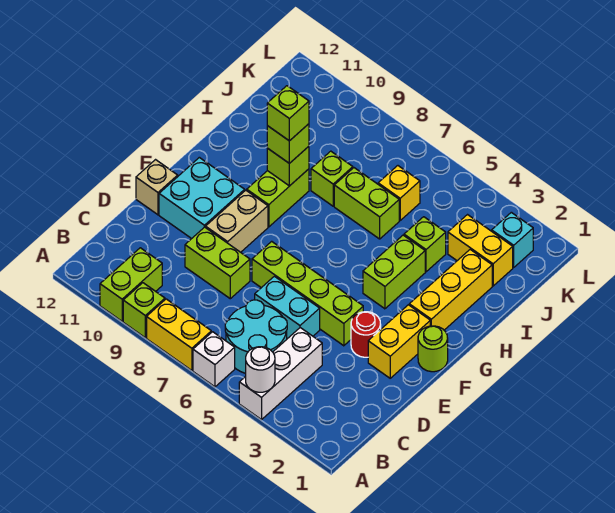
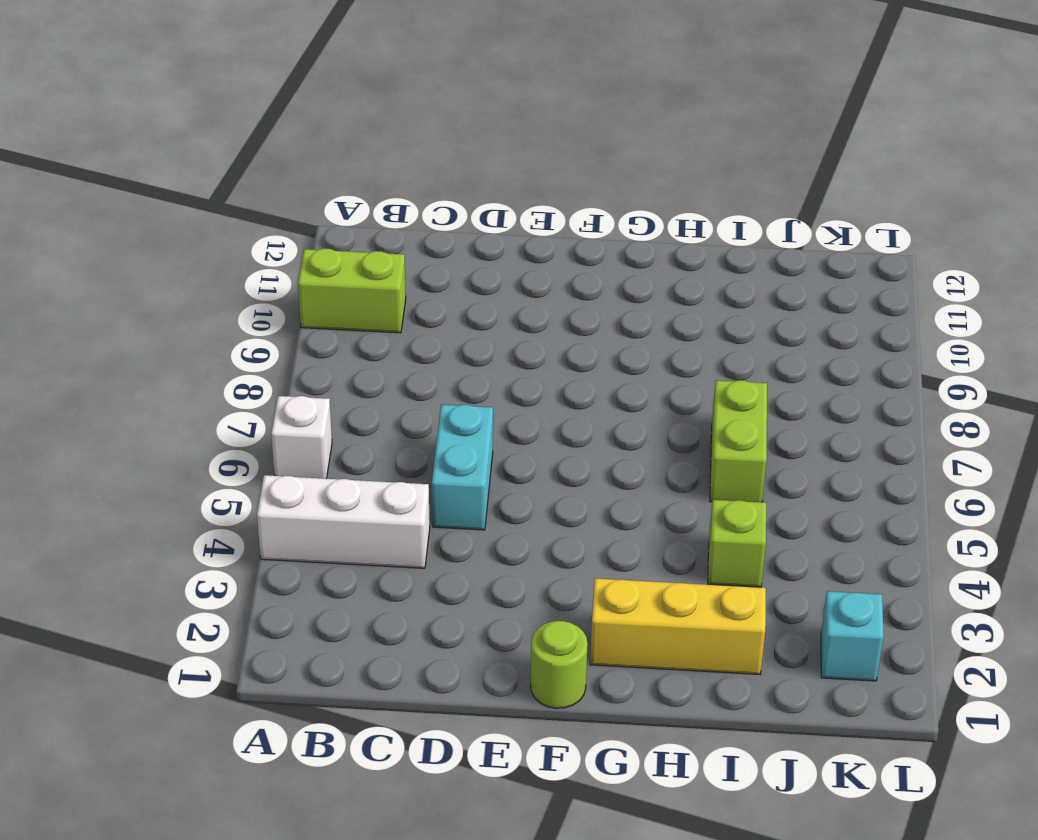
none -> yellow 1x2 brick [147,299,211,370]
none -> lime 1x1 brick [123,283,165,338]
none -> cyan 2x2 round brick [225,300,287,373]

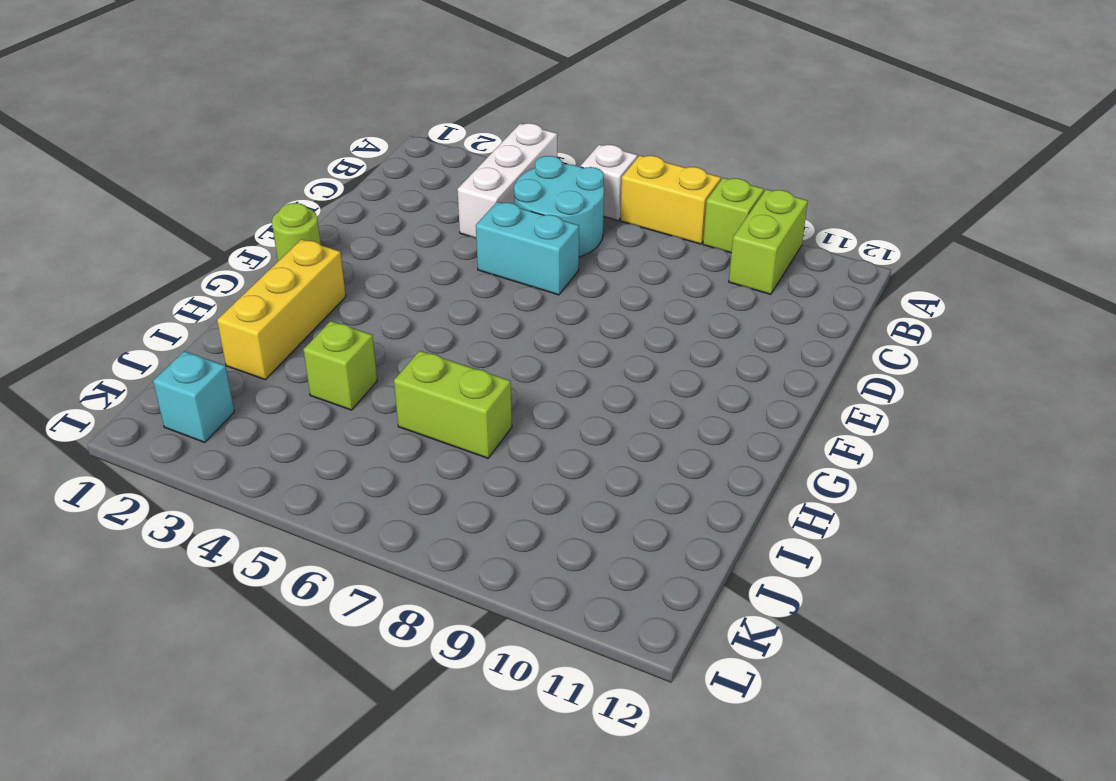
none -> lime 1x2 brick [185,227,250,299]
none -> yellow 1x2 brick [368,305,430,378]
none -> red 1x1 round brick [351,312,381,357]

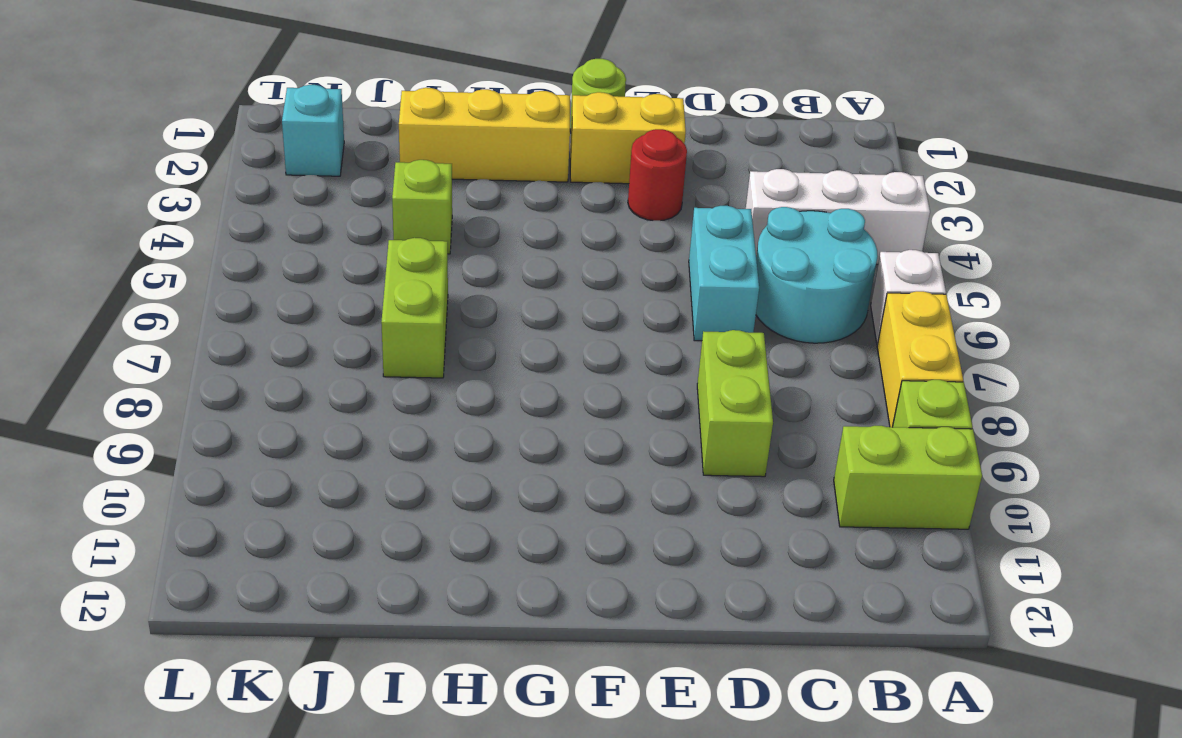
none -> lime 1x4 brick [252,241,363,346]
none -> tan 1x2 brick [206,190,268,252]
none -> cyan 2x2 brick [159,157,245,239]

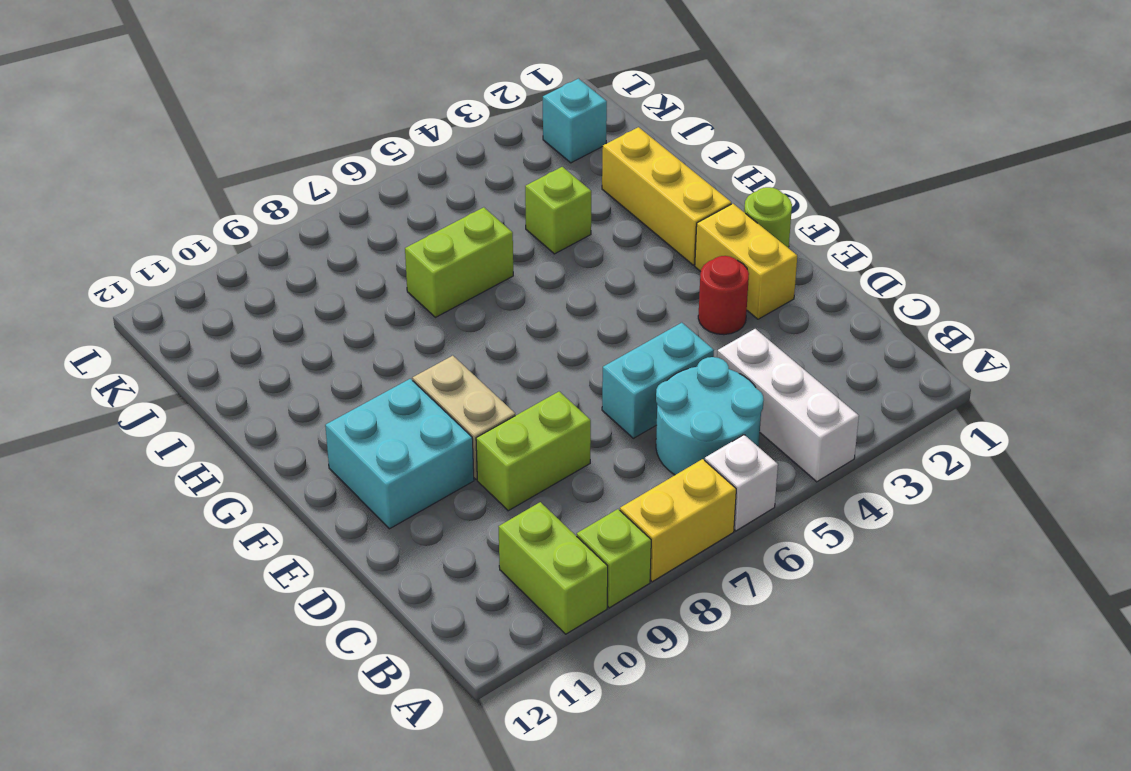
none -> lime 1x4 brick [252,241,363,346]
none -> tan 1x1 brick [136,160,178,215]
none -> lime 1x2 brick [363,235,425,309]

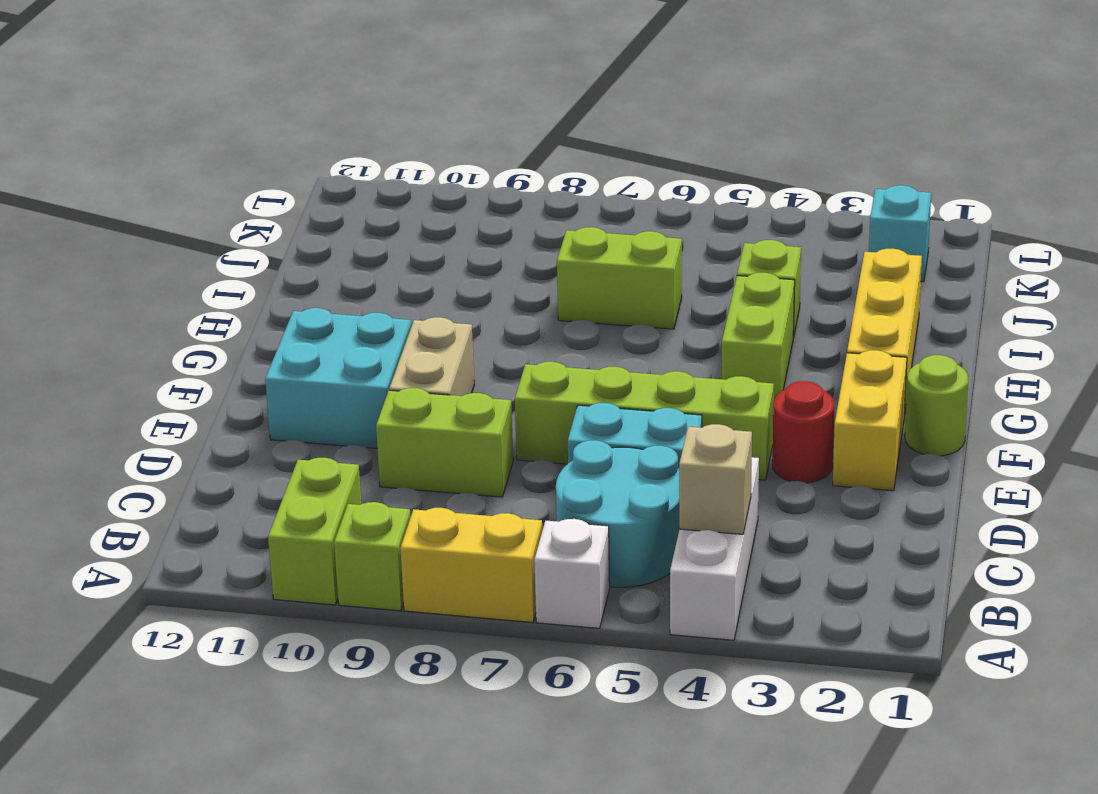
tan 1x1 brick [679,424,752,534] -> tan 1x1 brick moved to [136,160,178,215]
none -> lime 1x2 brick [247,169,309,227]
none -> lime 1x1 brick [311,151,353,206]
none -> yellow 1x2 brick [448,215,513,286]

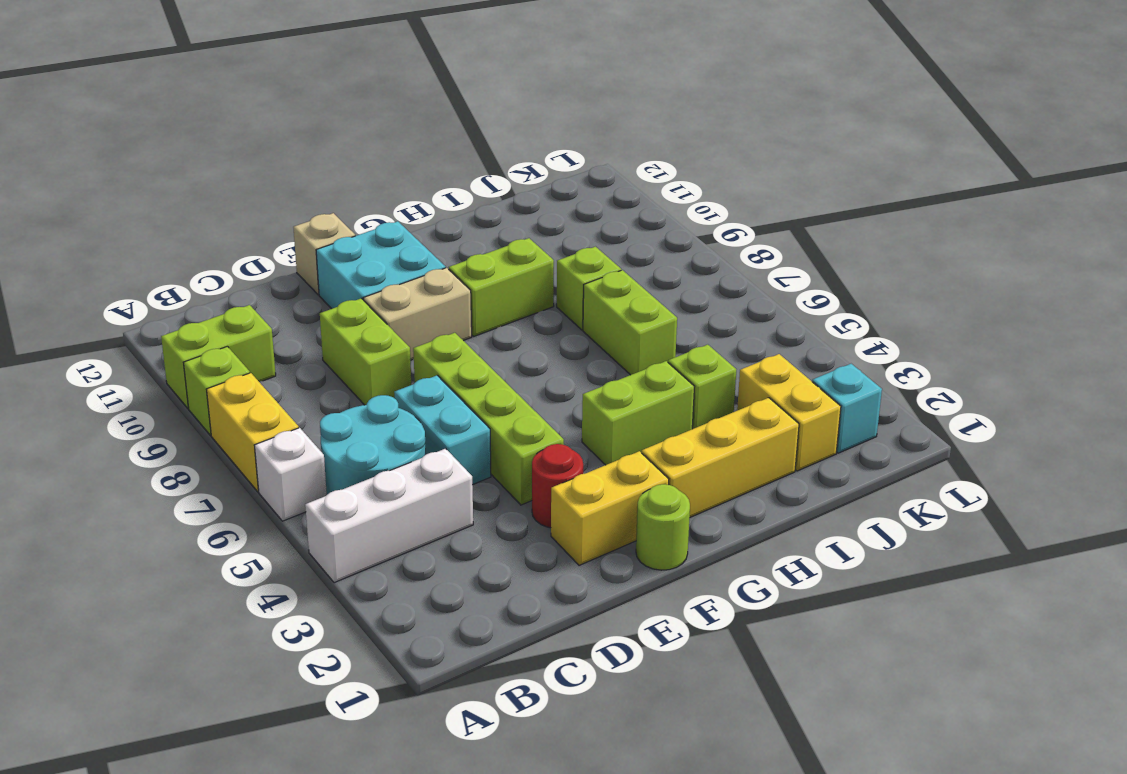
none -> yellow 1x1 brick [378,166,420,220]
none -> white 1x1 round brick [246,347,275,392]
none -> lime 1x1 brick [267,146,309,186]

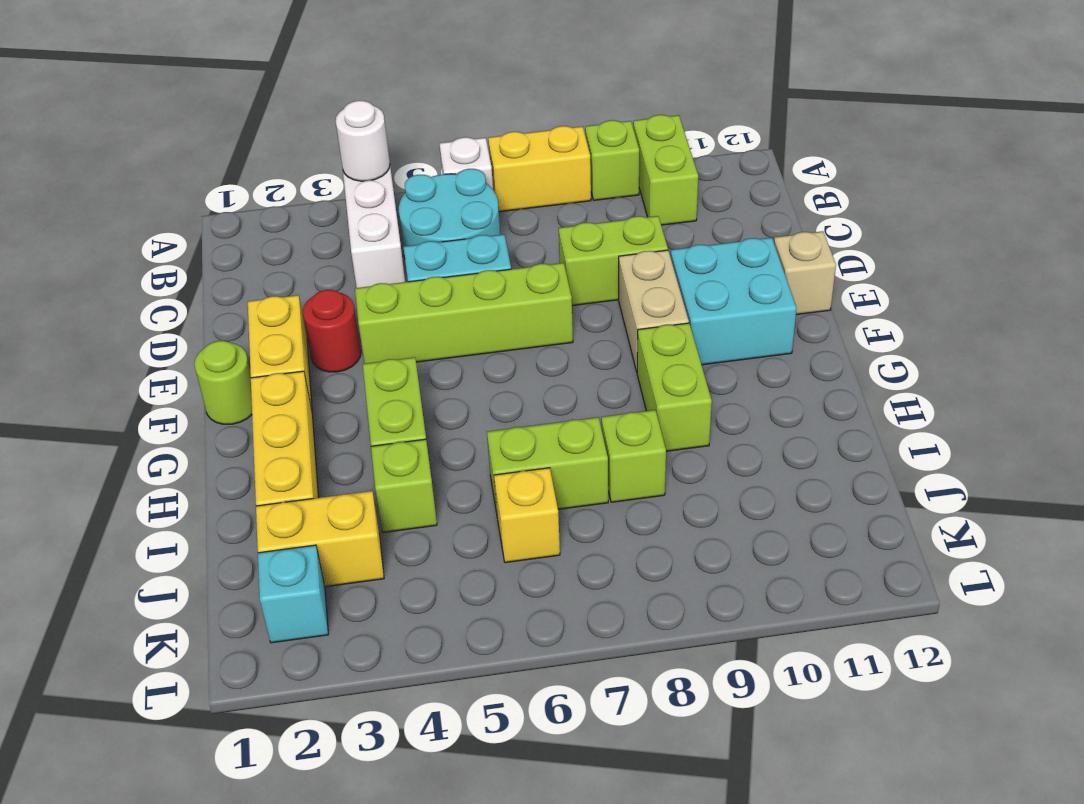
none -> lime 1x1 brick [267,146,309,186]
none -> lime 1x1 brick [267,124,309,163]
none -> lime 1x1 brick [267,86,309,141]

